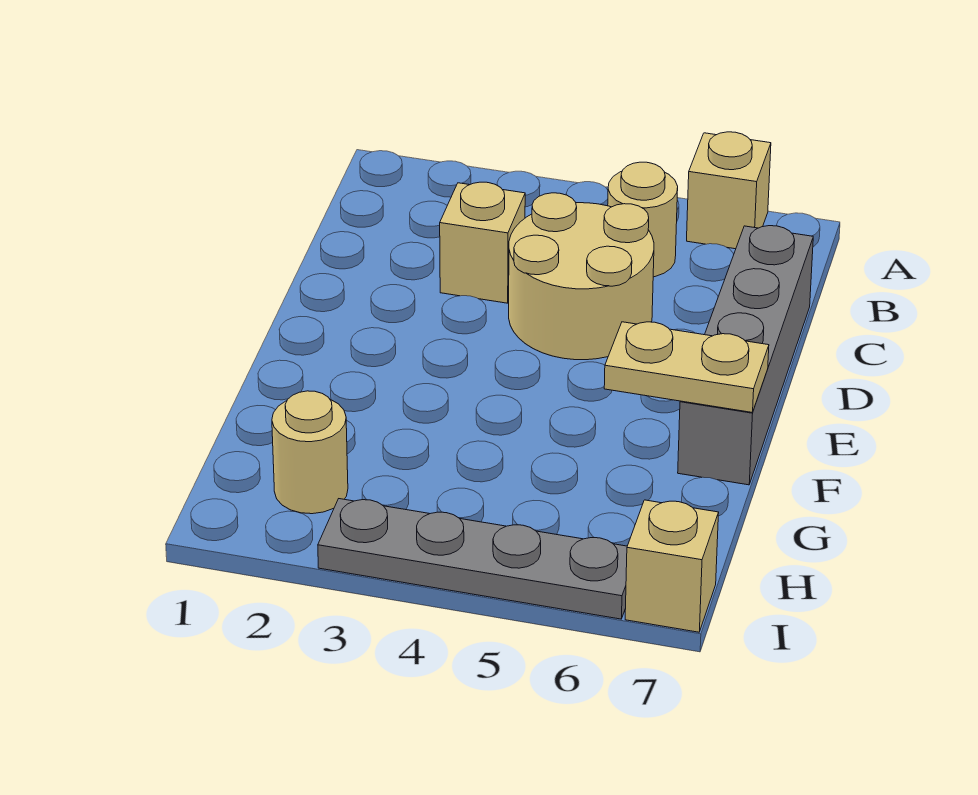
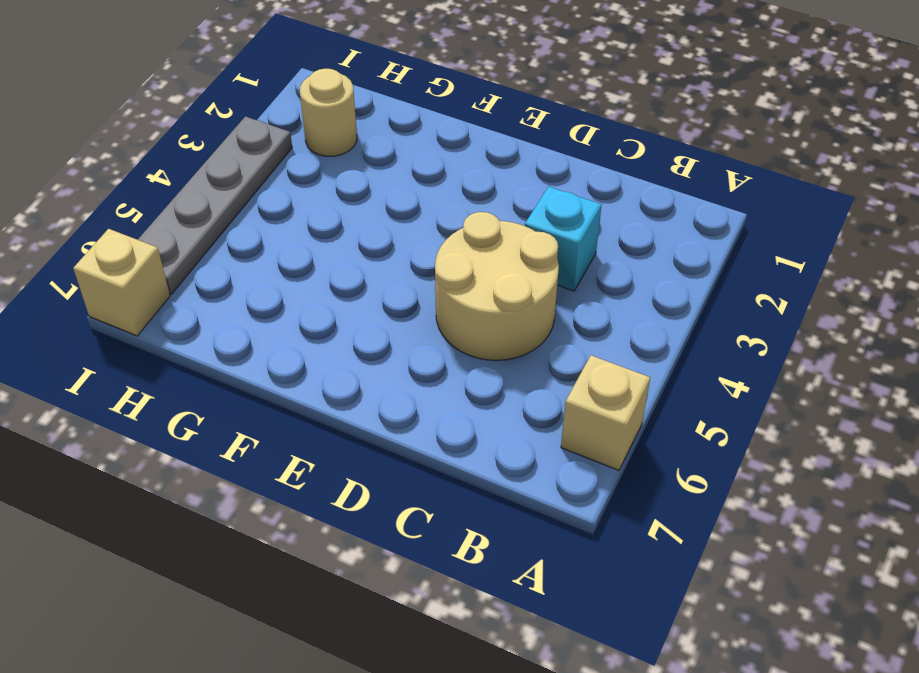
cyan 1x1 brick [525,187,601,291] -> tan 1x1 brick [440,182,525,303]
none -> tan 1x1 round brick [608,162,678,277]
none -> grey 1x4 brick [678,226,813,485]

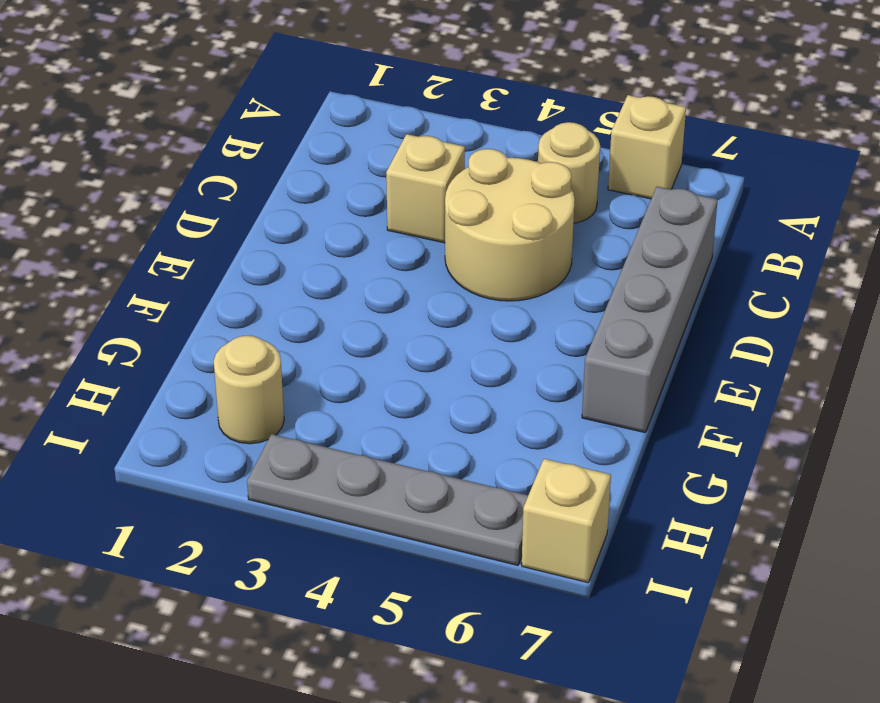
none -> tan 1x2 plate [604,322,769,413]

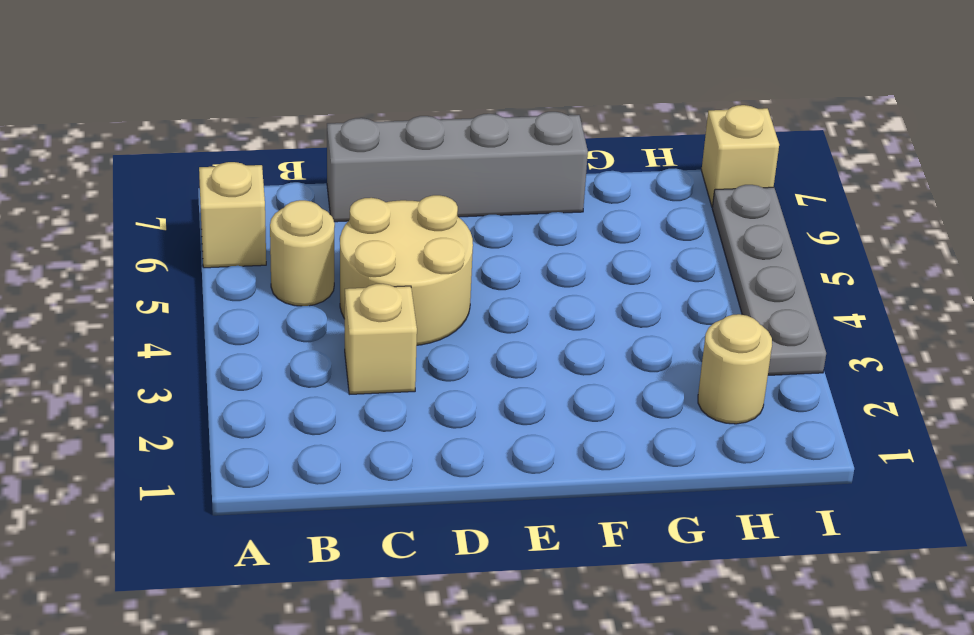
none -> tan 1x2 plate [604,322,769,413]

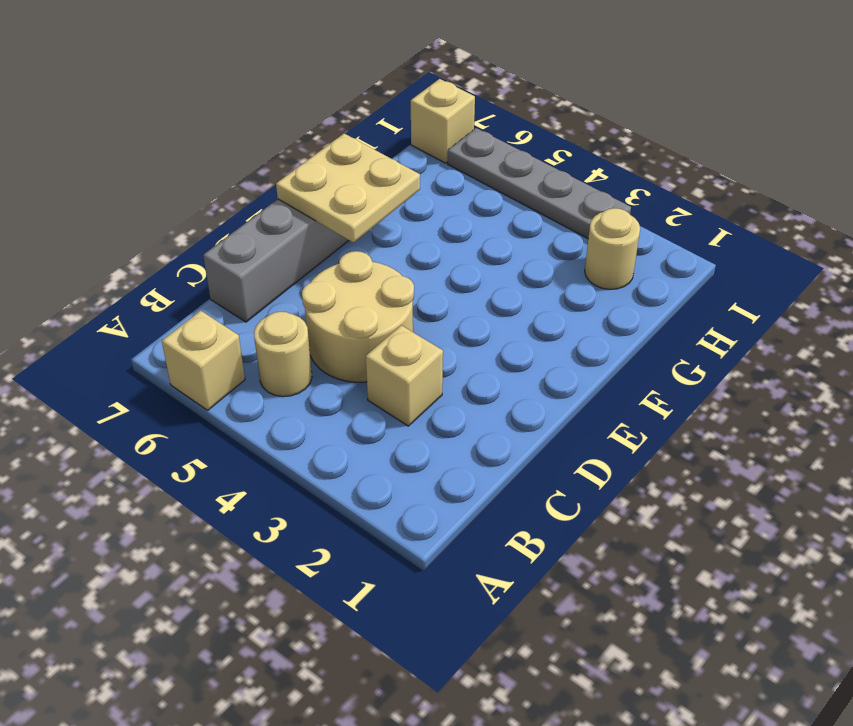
tan 2x2 plate [276,133,420,243] -> tan 1x2 plate [604,322,769,413]

